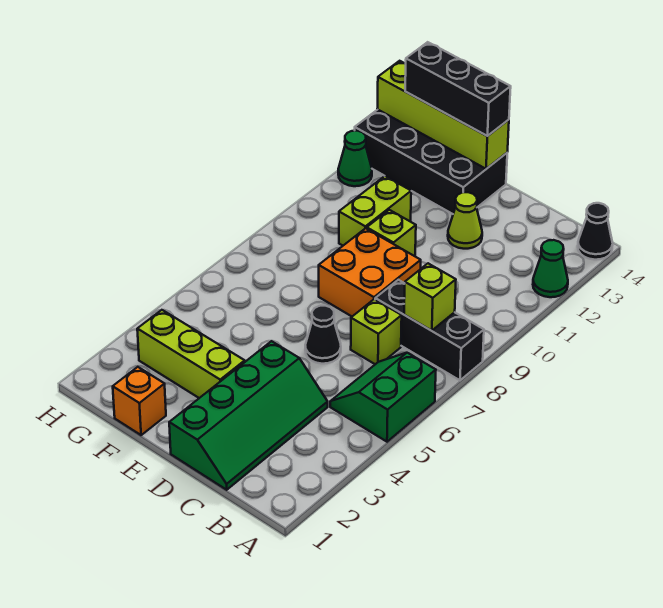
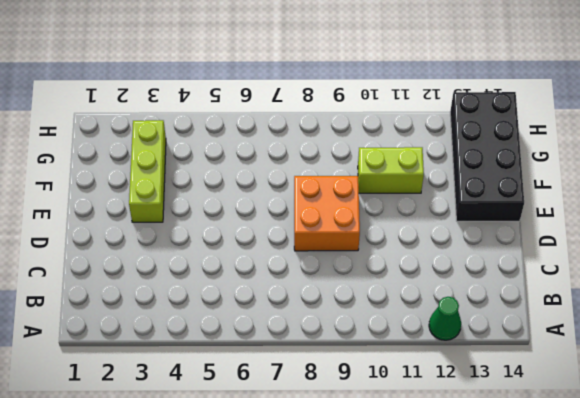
none -> green 2x2 slope [330,353,436,442]
none -> black 1x3 brick [375,280,484,380]
none -> black 1x1 cone [578,203,613,260]

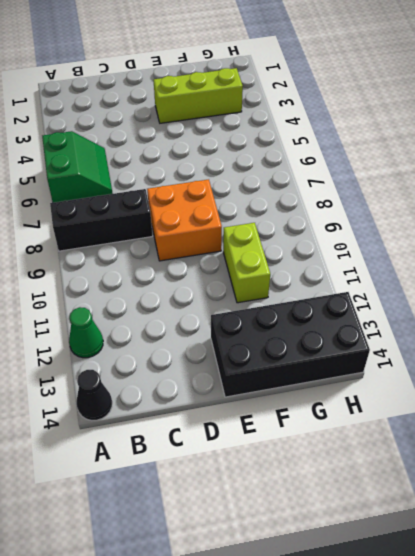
none -> green 2x4 slope [169,341,328,490]
none -> lime 1x1 brick [351,299,402,364]
none -> black 1x1 cone [305,306,341,364]

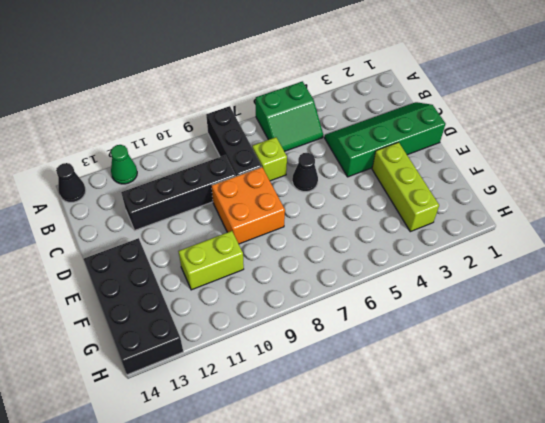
black 1x4 brick [121,155,236,230] -> none
none -> lime 1x1 cone [448,192,482,249]
none -> lime 1x1 brick [367,210,416,256]
none -> orange 1x1 brick [113,367,166,435]

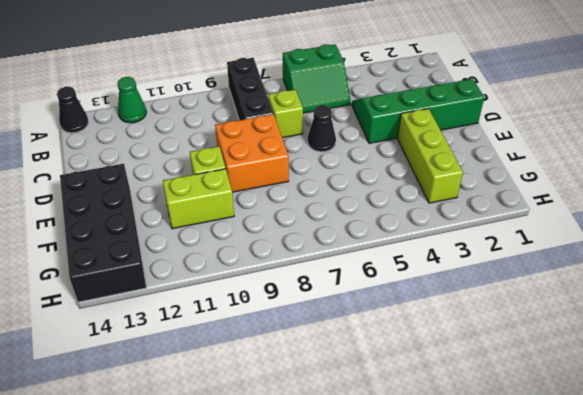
none -> lime 1x1 cone [448,192,482,249]
none -> orange 1x1 brick [113,367,166,435]
none -> green 1x1 cone [338,131,372,186]

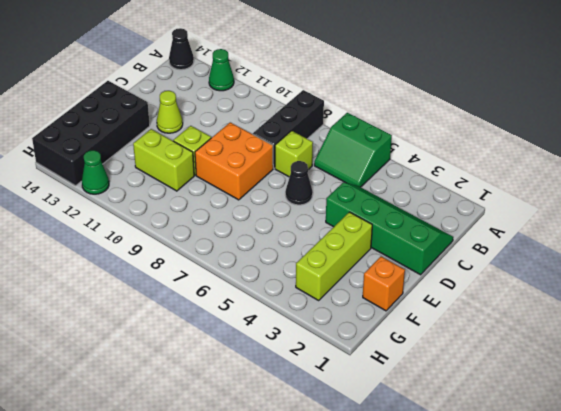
none -> lime 1x1 brick [404,263,456,331]
none -> lime 1x4 brick [377,61,509,169]
none -> black 1x3 brick [405,42,511,136]

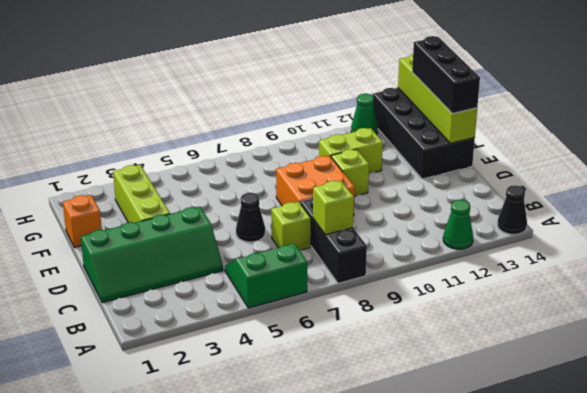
none -> lime 1x1 cone [448,192,482,249]

